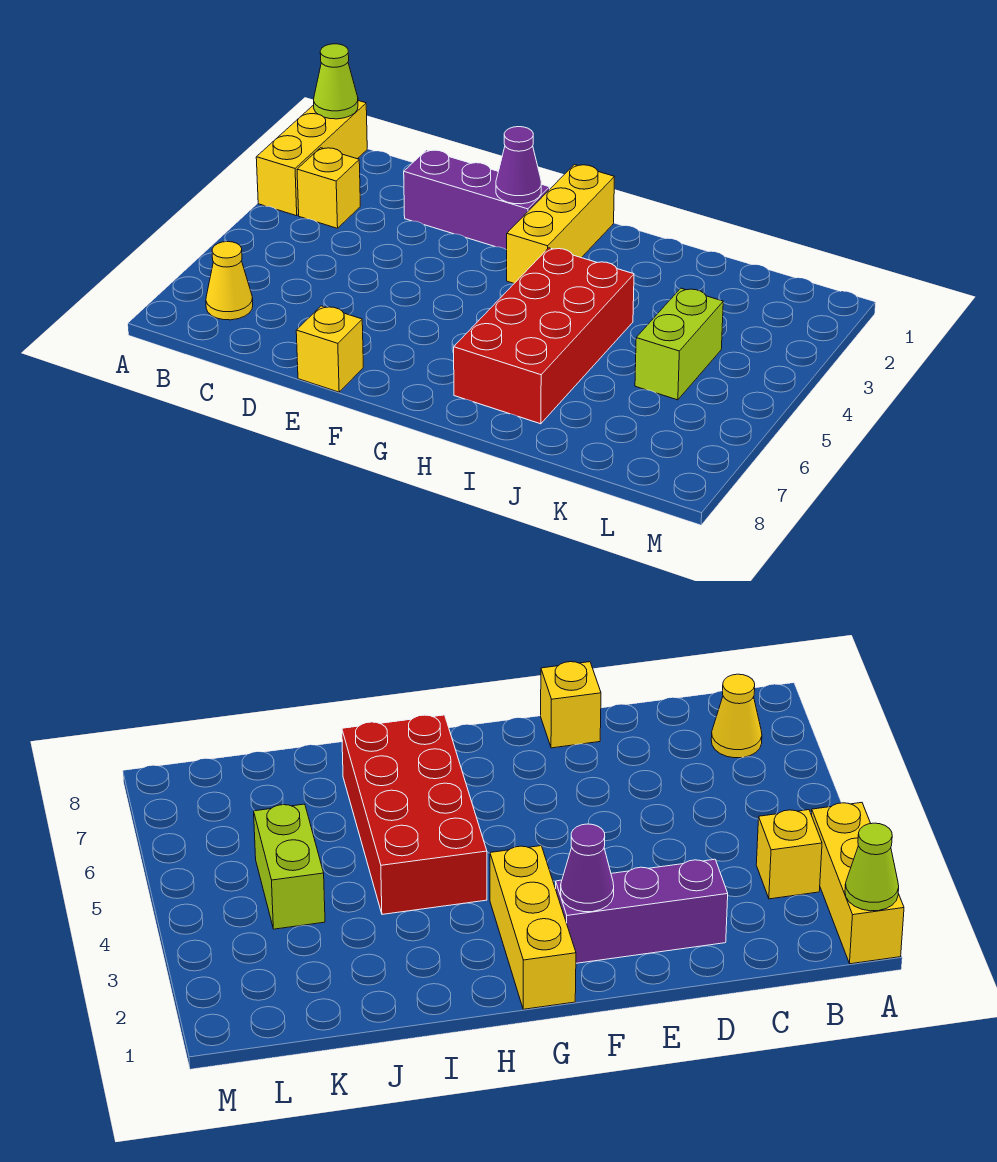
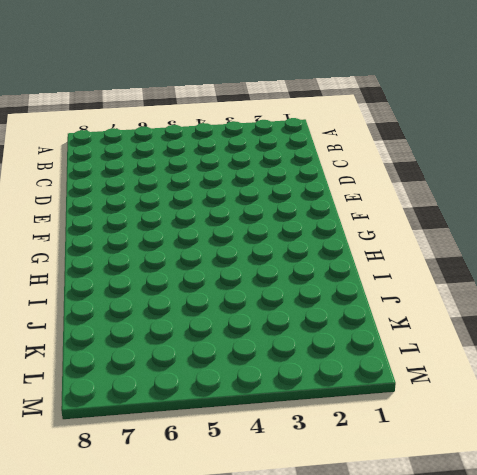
none -> yellow 1x3 brick [256,101,367,216]
none -> yellow 1x1 brick [297,148,360,228]

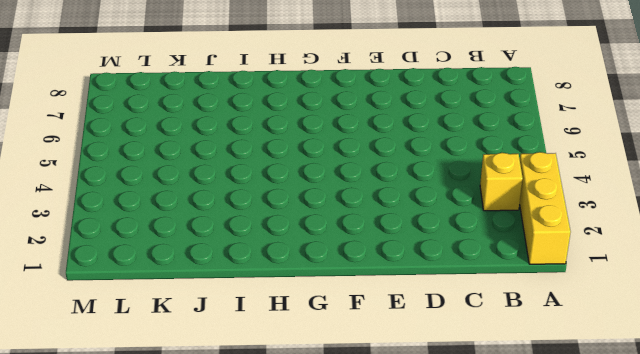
none -> yellow 1x1 cone [206,242,253,320]
none -> purple 1x3 brick [404,150,550,250]

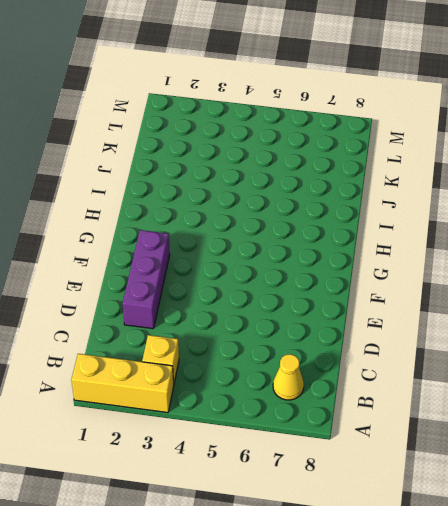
none -> yellow 1x1 brick [296,306,363,392]
none -> yellow 1x3 brick [507,165,614,283]

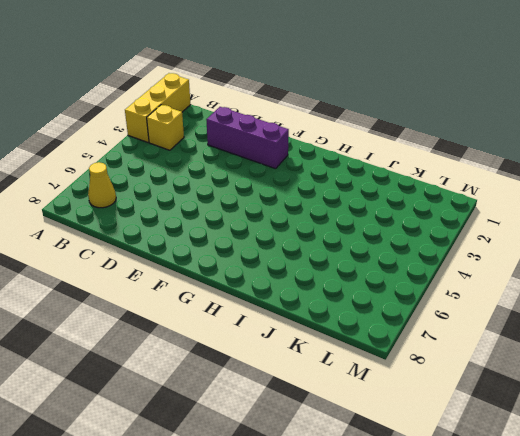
none -> yellow 1x1 brick [296,306,363,392]
none -> yellow 1x3 brick [507,165,614,283]

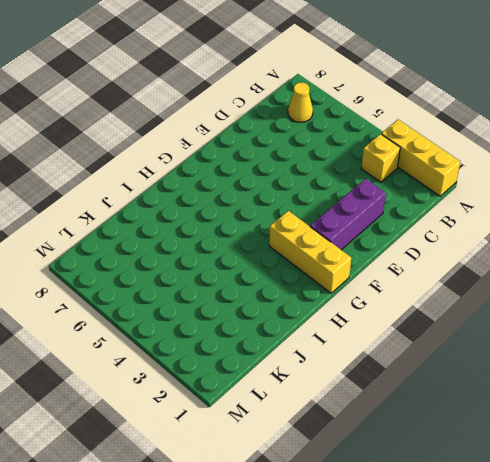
none -> yellow 1x1 brick [296,306,363,392]
none -> red 2x4 brick [454,248,634,424]

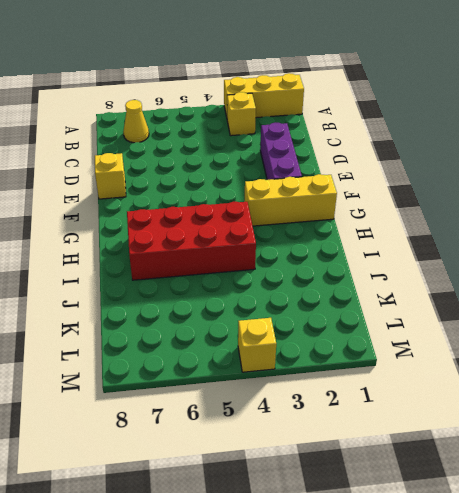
yellow 1x1 brick [238,318,276,372] -> none
none -> lime 1x2 brick [635,288,723,400]
none -> lime 1x1 cone [314,44,358,119]

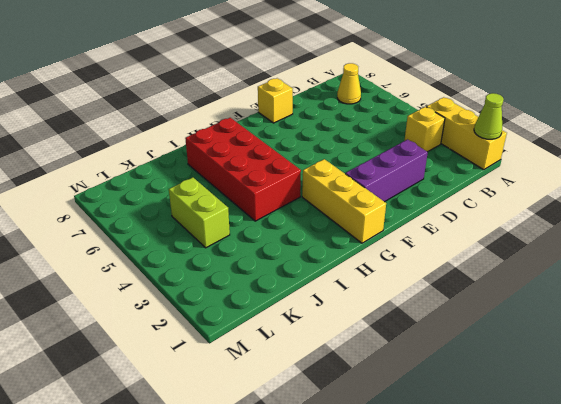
none -> purple 1x1 cone [496,127,541,204]

